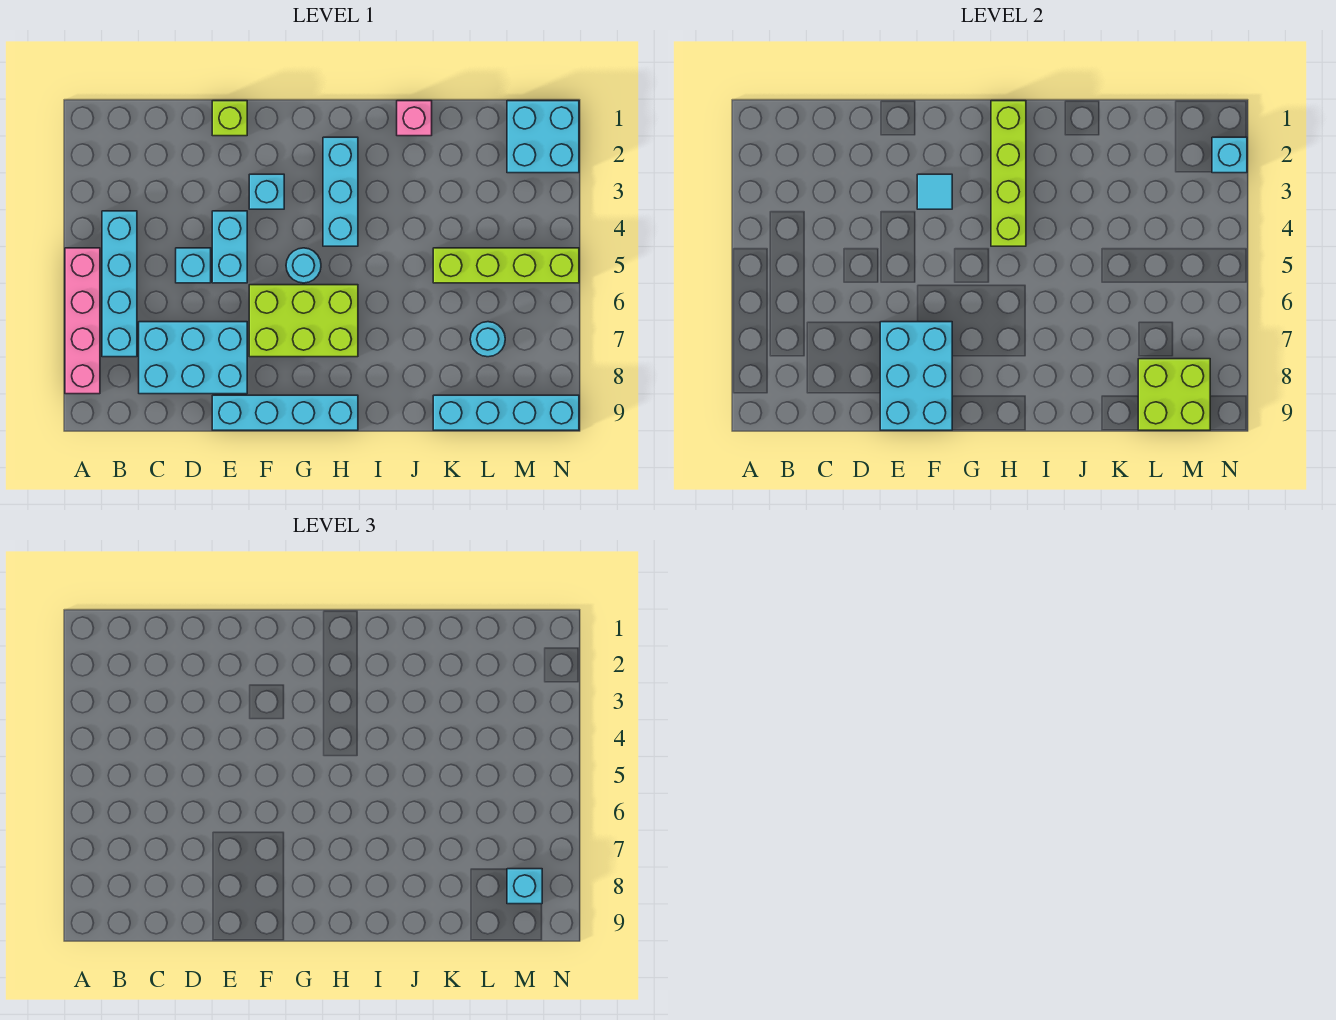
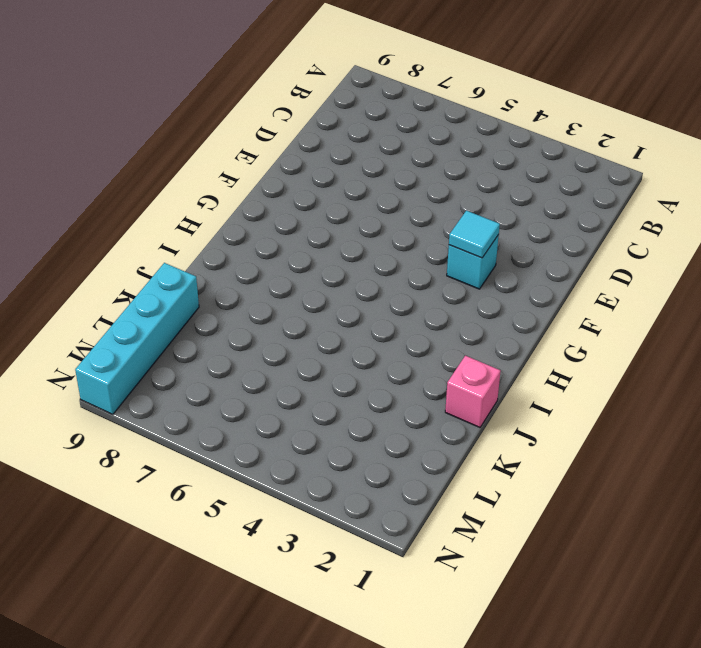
none -> pink 1x4 brick [65,248,100,394]
none -> cyan 1x4 brick [102,211,137,357]
none -> cyan 2x3 brick [139,322,247,394]

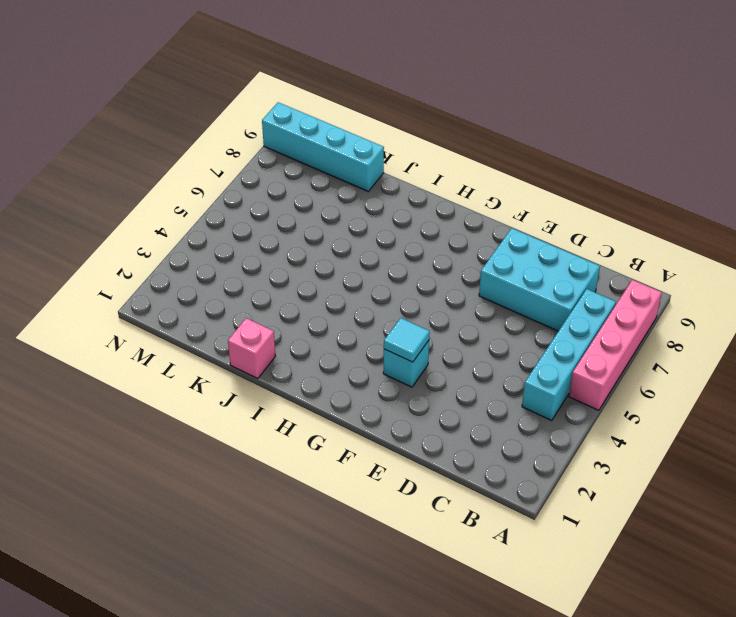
none -> cyan 1x1 brick [176,248,211,283]
none -> lime 1x1 brick [212,101,247,136]
none -> cyan 1x2 brick [212,211,247,283]

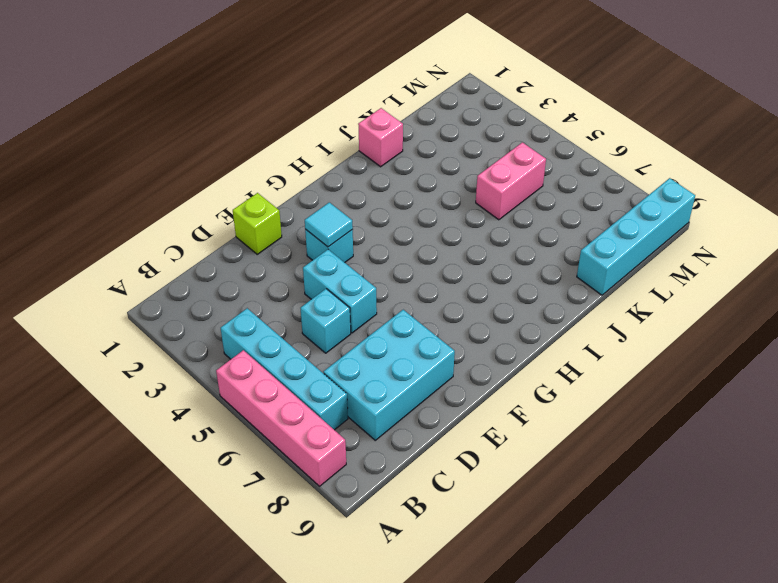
pink 1x2 brick [476,142,546,220] -> lime 1x4 brick [433,248,579,283]
none -> cyan 1x4 brick [212,395,358,430]
none -> lime 2x3 brick [249,285,358,357]
none -> cyan 1x1 round brick [286,248,321,283]

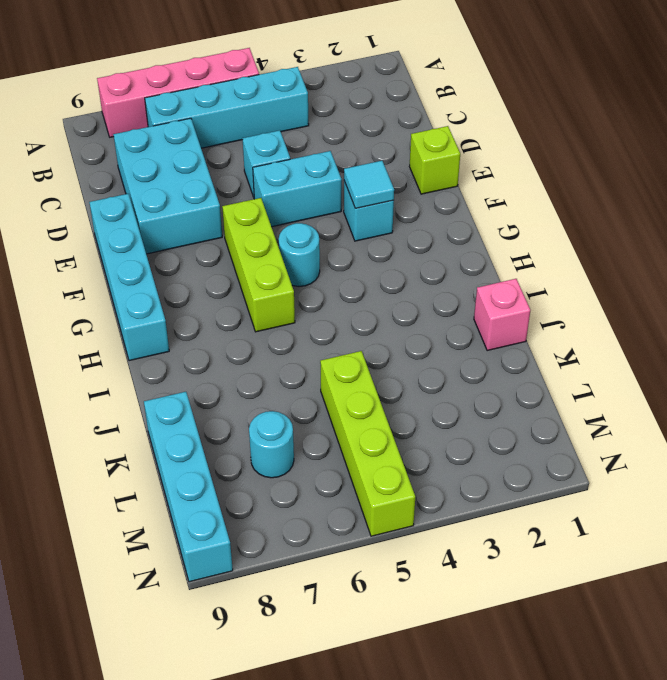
lime 1x3 brick [222,198,295,332] -> lime 2x3 brick [249,285,358,357]
none -> cyan 1x3 brick [323,137,358,246]
none -> cyan 2x2 brick [507,101,579,173]
none -> cyan 2x3 brick [880,322,952,430]

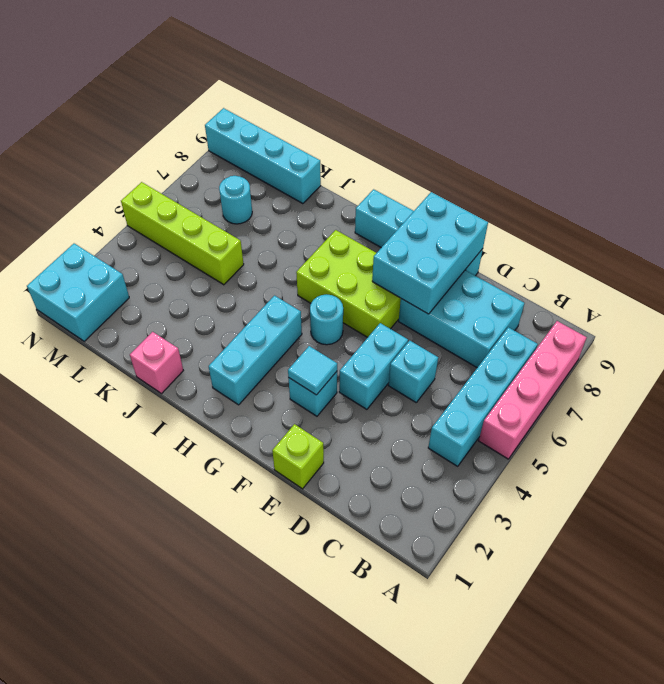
none -> lime 1x4 brick [991,101,1026,246]
none -> lime 2x2 brick [1138,359,1210,430]
none -> cyan 1x1 brick [1212,137,1247,173]

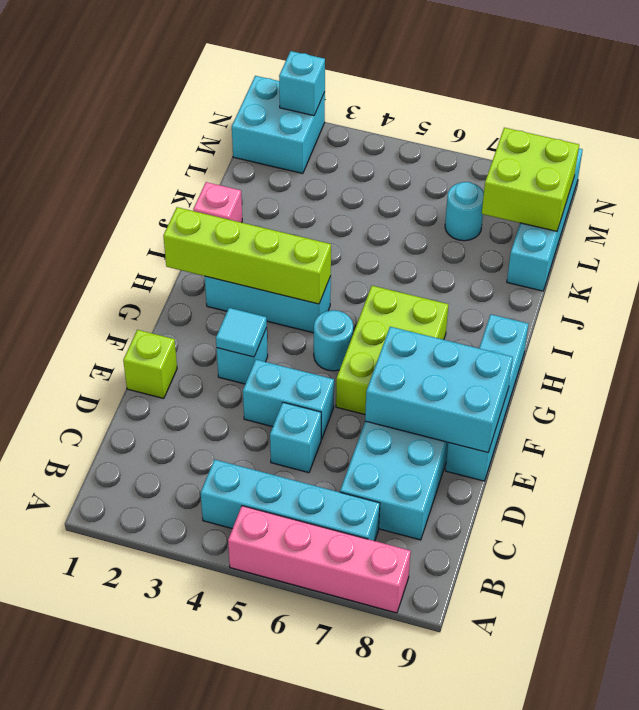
none -> lime 1x4 brick [433,248,579,283]
none -> cyan 1x1 brick [507,869,542,904]

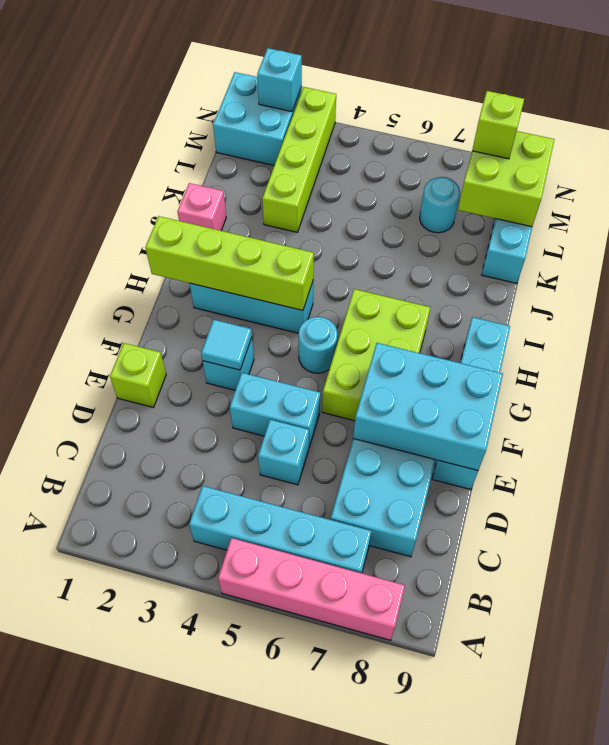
lime 1x4 brick [262,87,336,232] -> lime 1x4 brick moved to [433,248,579,283]
lime 1x1 brick [472,91,524,159] -> cyan 1x1 brick [507,869,542,904]

